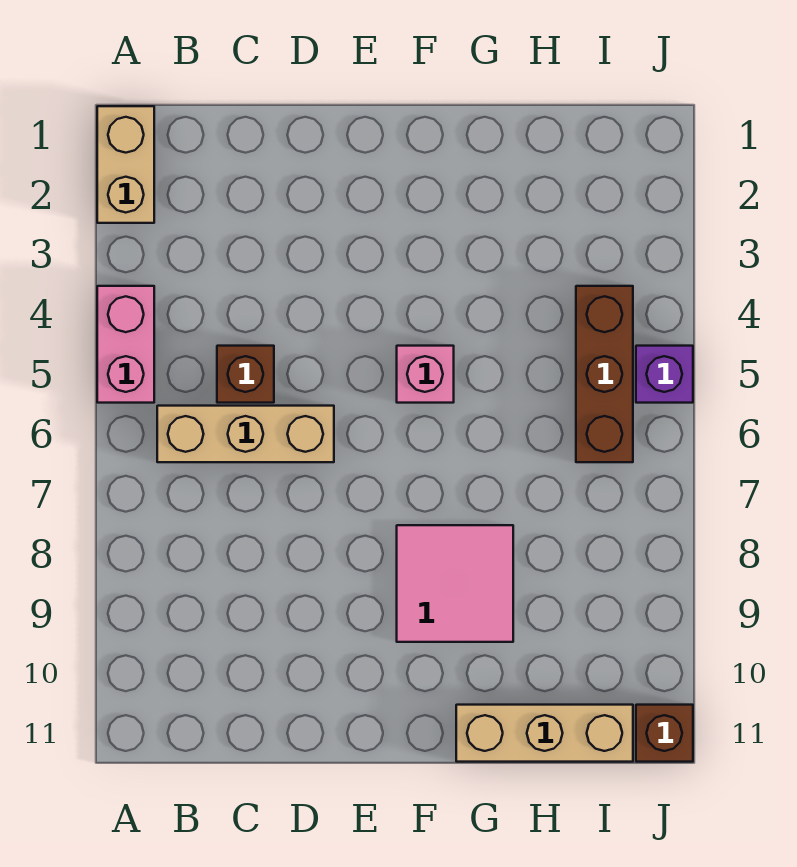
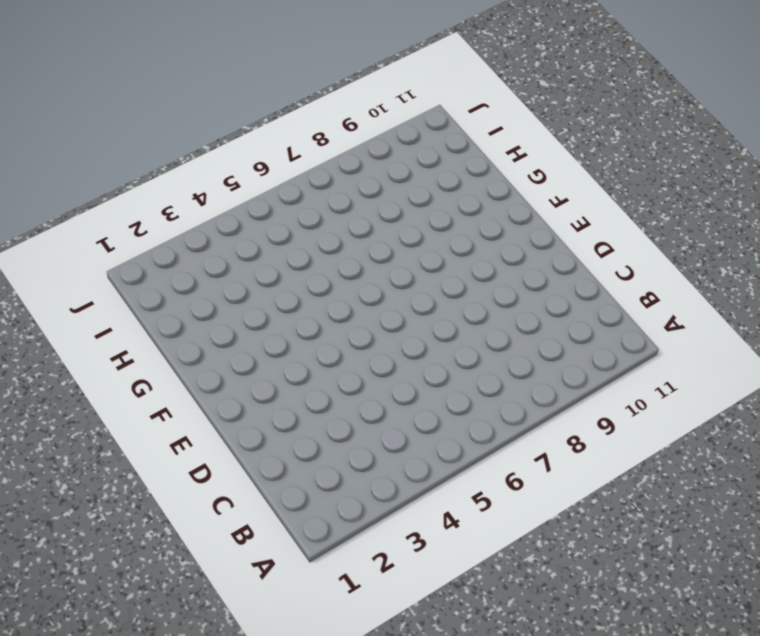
none -> tan 1x2 brick [97,106,154,223]
none -> pink 1x2 brick [97,286,154,403]

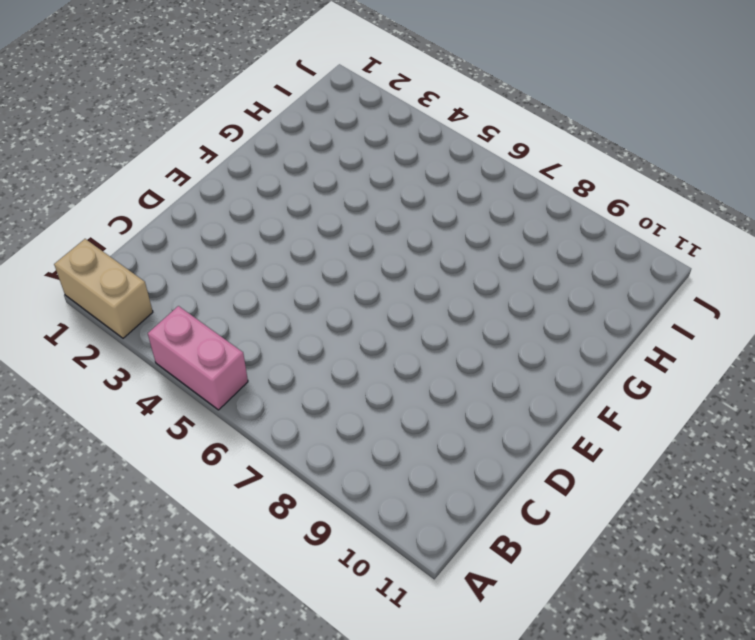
none -> tan 1x3 brick [157,406,334,462]
none -> brown 1x1 brick [217,346,274,403]

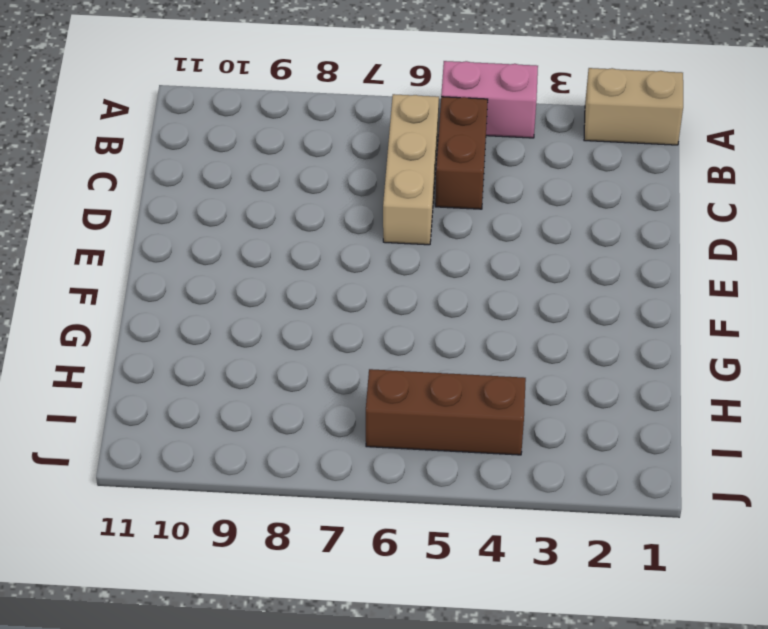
brown 1x2 brick [435,97,488,209] -> brown 1x1 brick [217,346,274,403]
none -> pink 1x1 brick [397,346,454,403]
none -> pink 2x2 tile [397,525,513,642]

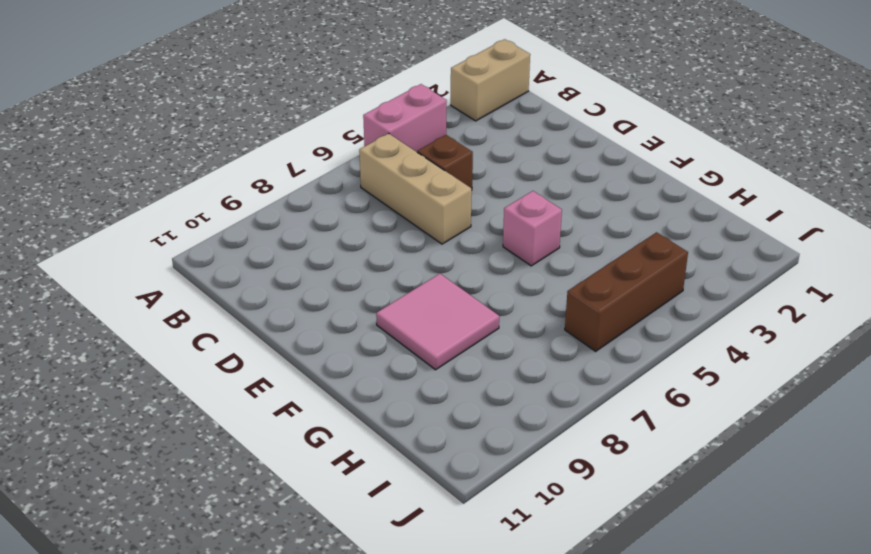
none -> tan 1x3 brick [456,705,633,762]
none -> purple 1x1 brick [636,346,693,403]

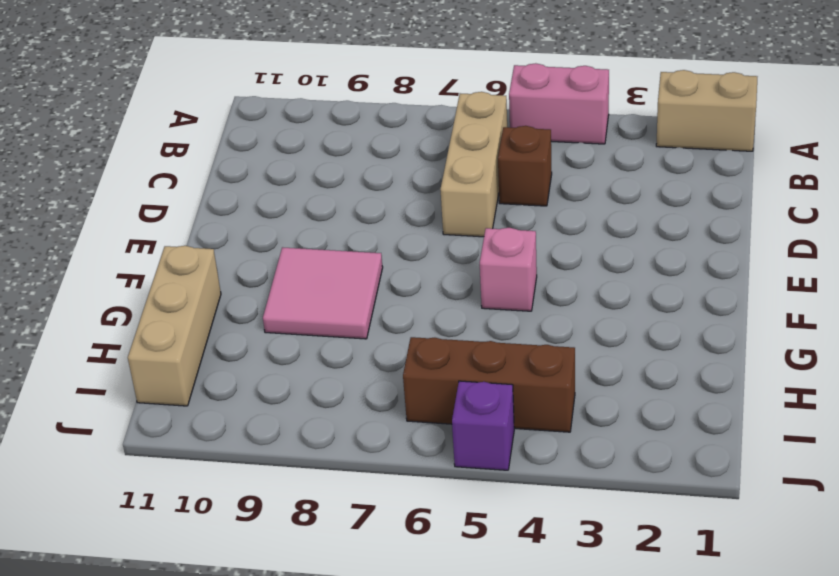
none -> brown 1x1 brick [636,705,693,762]

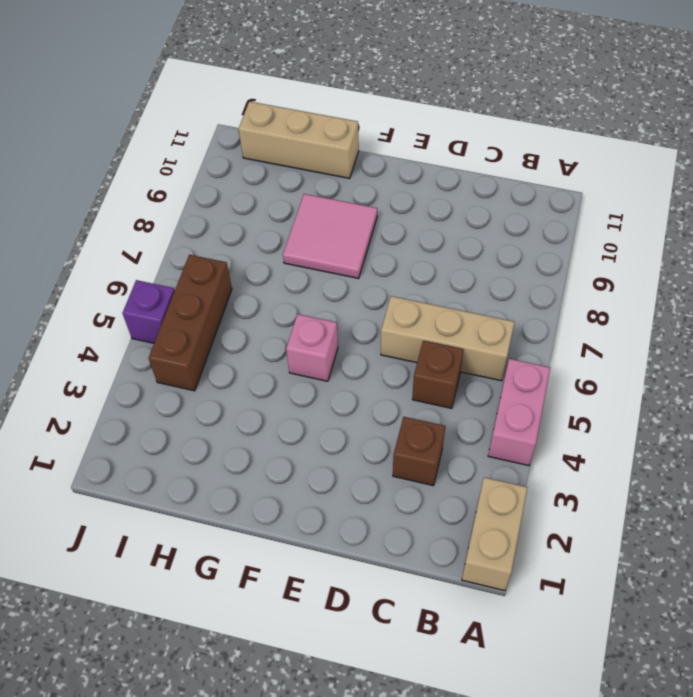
brown 1x1 brick [393,417,445,486] -> brown 1x1 brick moved to [636,705,693,762]

